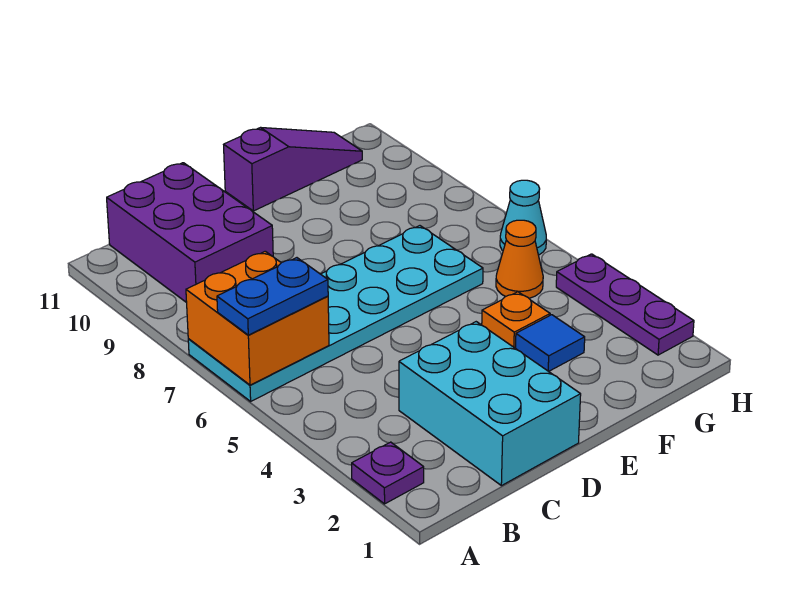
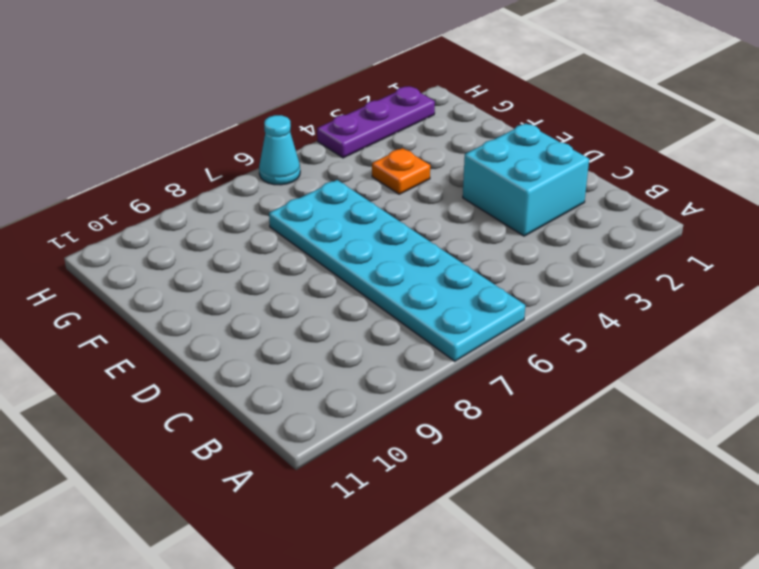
cyan 2x2 brick [463,124,589,236] -> cyan 2x3 brick [399,322,581,486]
none -> purple 1x1 plate [352,442,424,504]
none -> purple 2x3 brick [107,163,273,303]
none -> purple 1x3 slope [224,128,362,211]

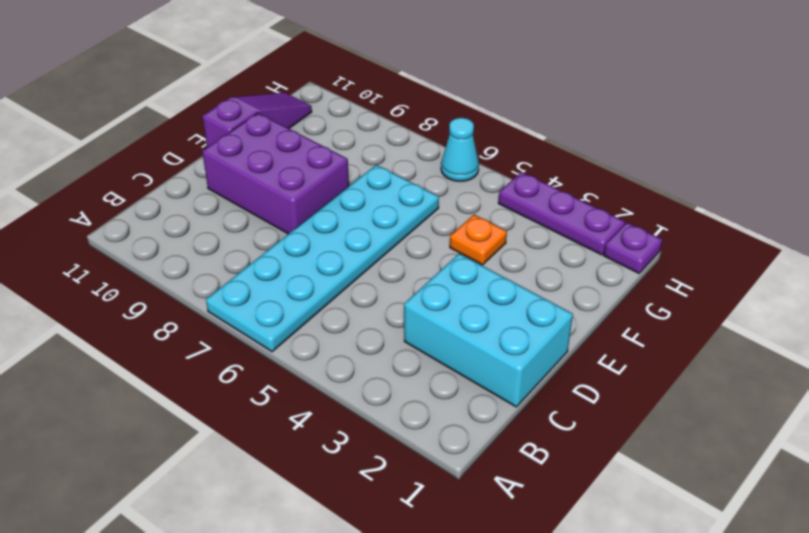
purple 2x3 brick [202,113,349,234] -> purple 2x3 brick moved to [107,163,273,303]
purple 1x1 plate [604,223,662,273] -> purple 1x1 plate moved to [352,442,424,504]
none -> blue 1x1 tile [516,315,585,371]
none -> orange 1x1 cone [496,220,543,298]
none -> orange 2x2 brick [186,251,329,385]

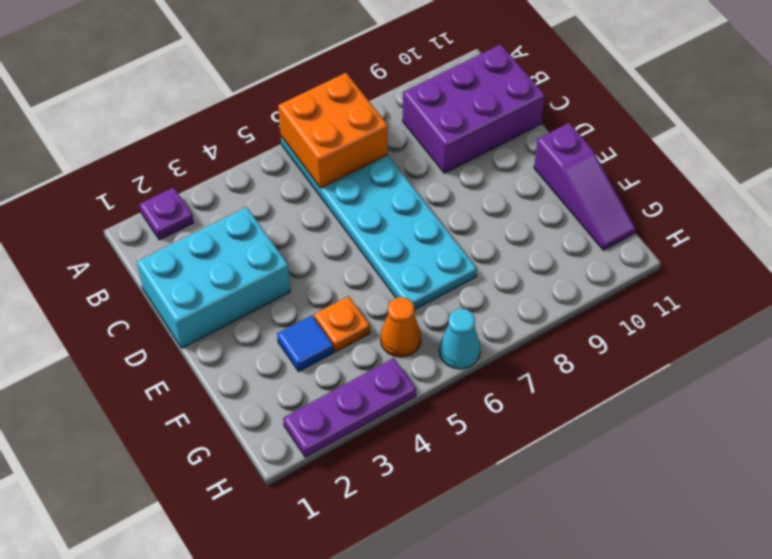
none -> blue 1x2 plate [217,258,328,335]

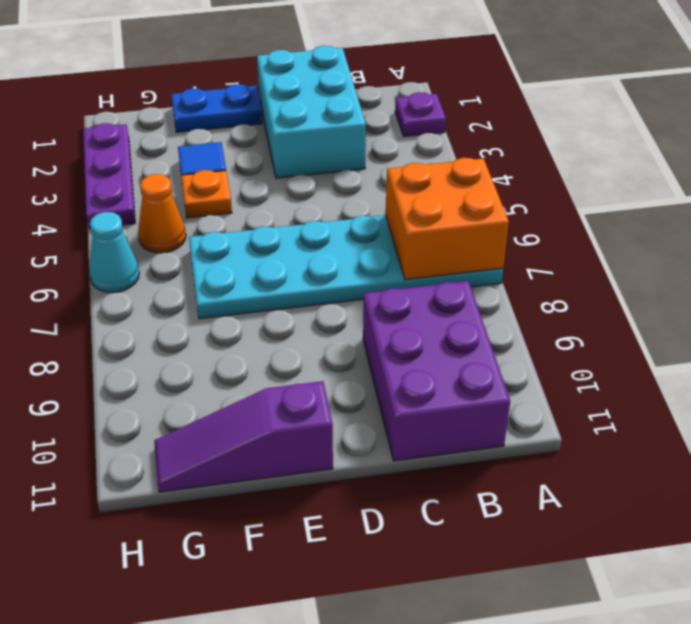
blue 1x2 plate [171,84,262,132] -> blue 1x2 plate moved to [217,258,328,335]

